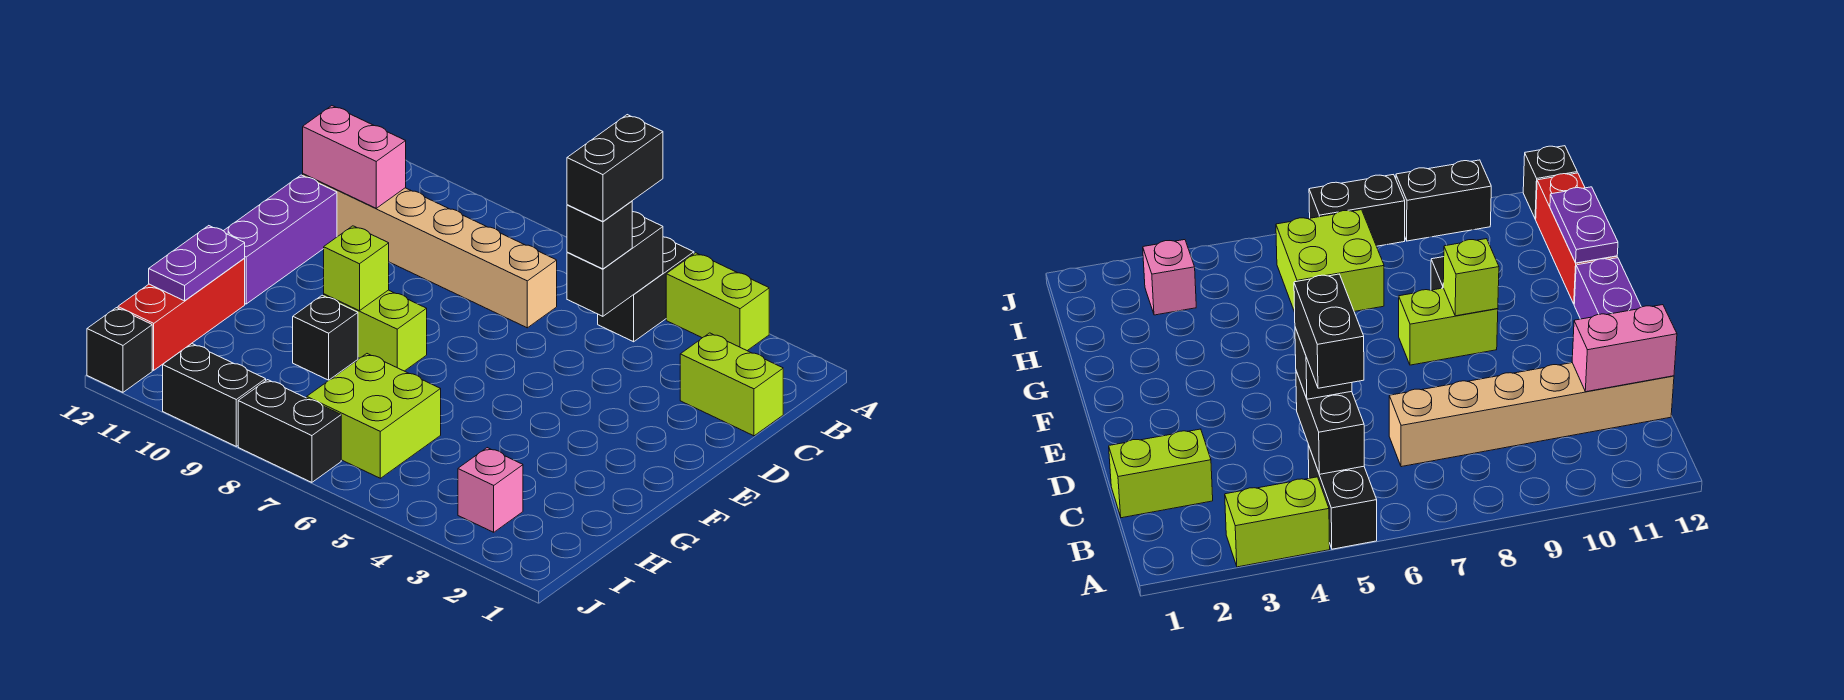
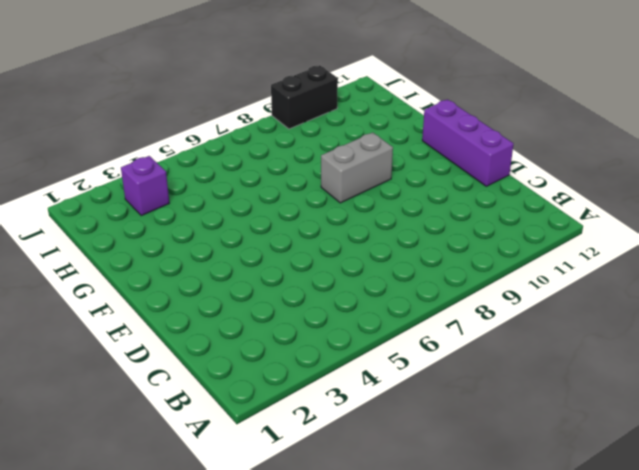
grey 1x2 brick [321,132,393,203] -> lime 1x2 brick [324,290,427,371]
purple 1x1 brick [121,156,169,216] -> pink 1x1 brick [458,448,523,532]
none -> lime 1x2 brick [666,253,769,351]
none -> black 1x2 brick [598,237,694,342]
none -> lime 1x2 brick [680,333,783,436]

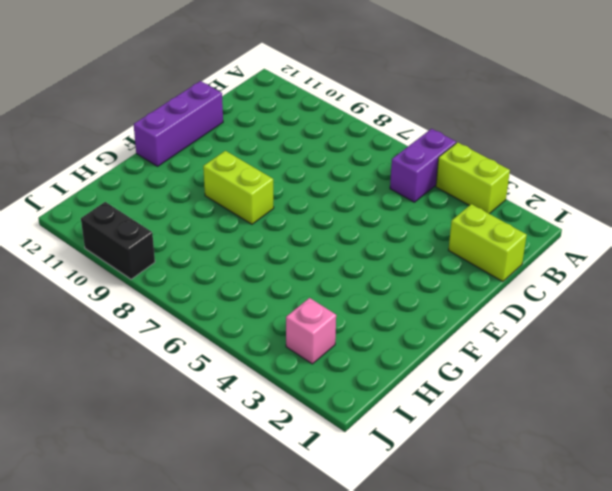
purple 1x2 brick [390,129,456,202] -> black 1x2 brick [598,237,694,342]
none -> tan 1x6 brick [303,174,557,328]
none -> black 1x1 brick [293,295,358,380]
none -> red 1x3 brick [118,259,245,370]

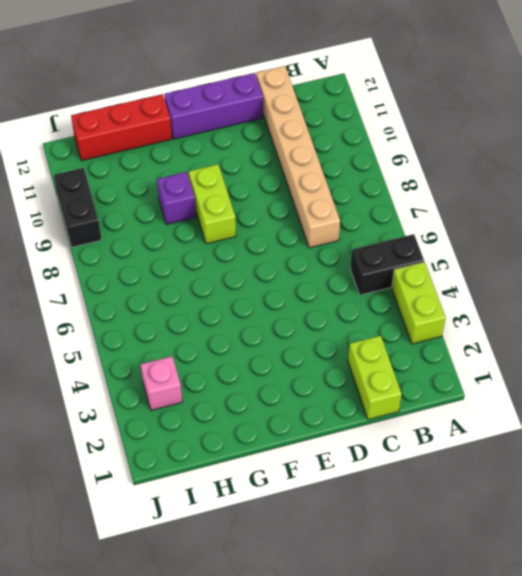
purple 1x1 brick [157,172,196,224] -> black 1x1 brick [293,295,358,380]
none -> lime 2x2 brick [307,354,441,478]
none -> black 1x2 brick [238,380,341,482]
none -> black 1x1 brick [87,308,152,392]

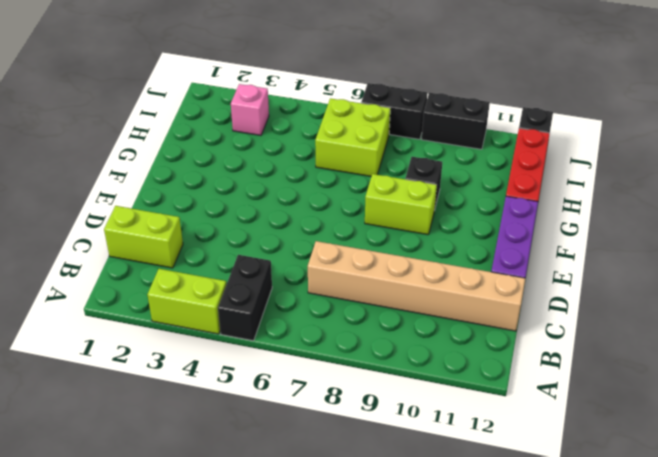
none -> black 1x2 brick [567,212,663,316]
none -> pink 1x2 brick [303,106,406,208]
none -> lime 1x1 brick [324,226,389,311]

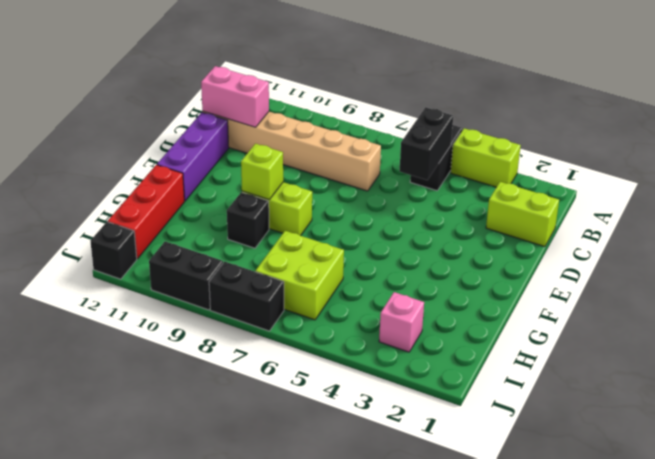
none -> purple 1x2 plate [149,226,245,301]
none -> black 1x1 brick [567,201,632,269]
none -> black 1x2 brick [567,115,663,221]

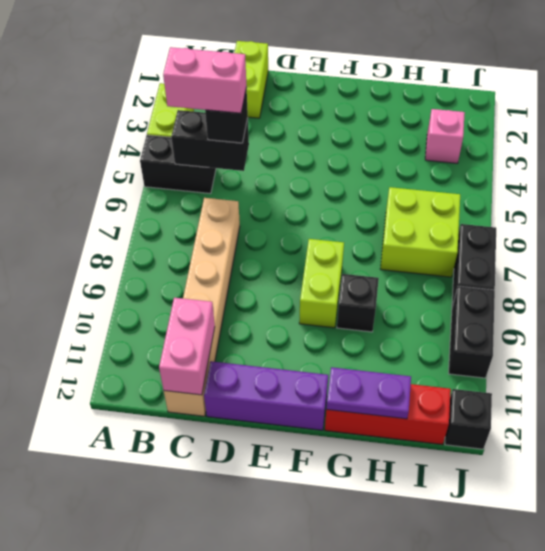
pink 1x2 brick [163,47,246,113] -> black 1x2 brick [567,115,663,221]
none -> lime 1x1 brick [324,226,389,311]

